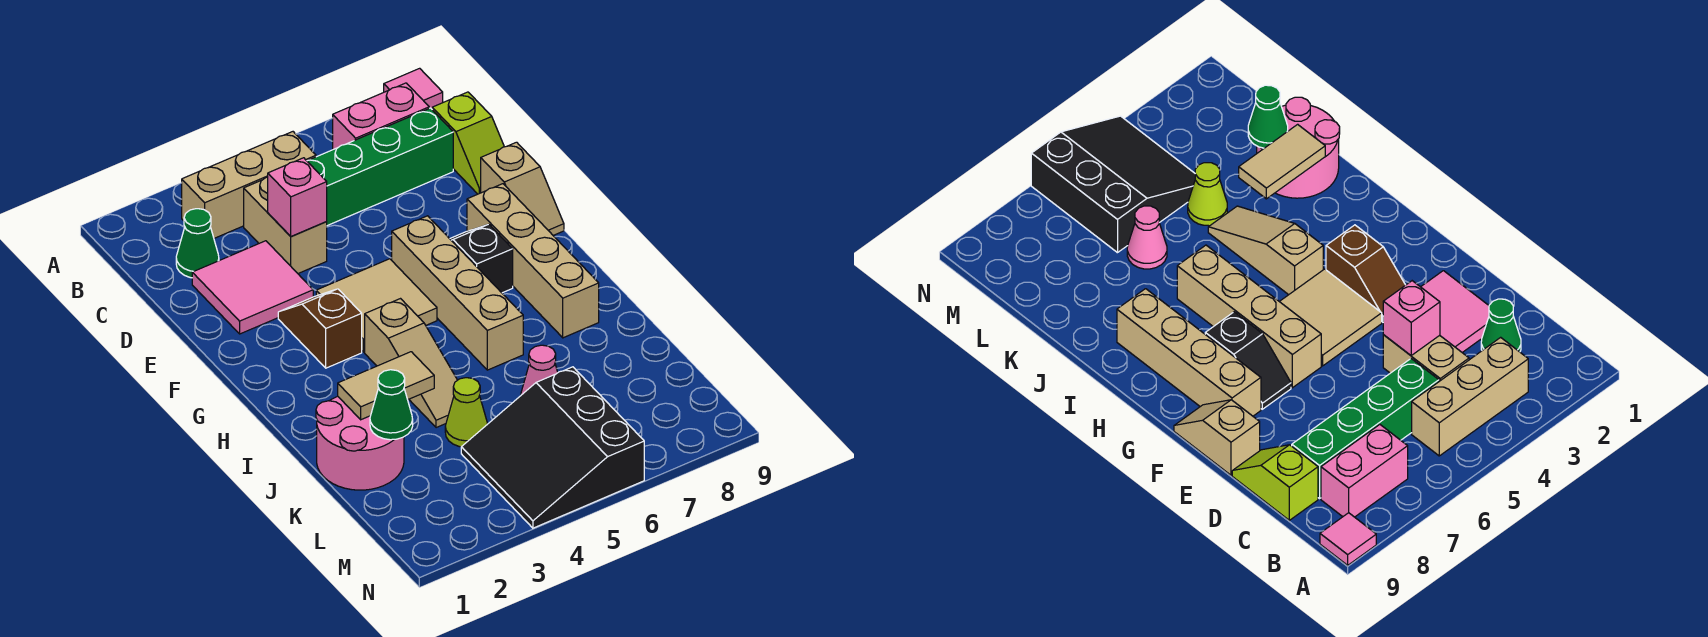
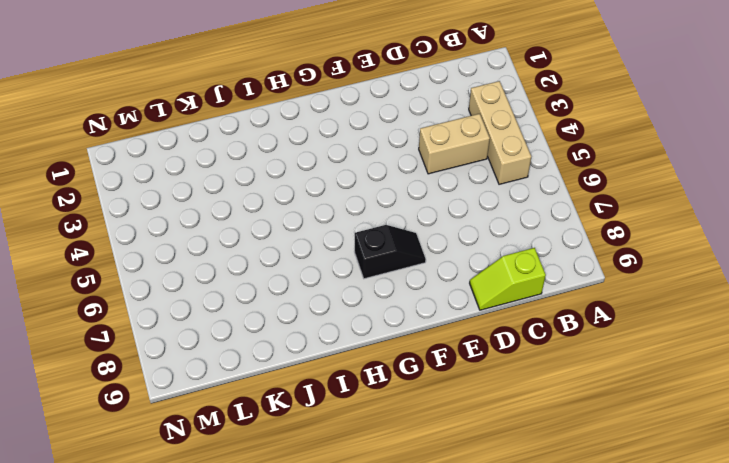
none -> pink 1x1 tile [384,68,443,109]
none -> pink 1x2 brick [333,83,429,149]
none -> green 1x1 cone [176,209,219,278]

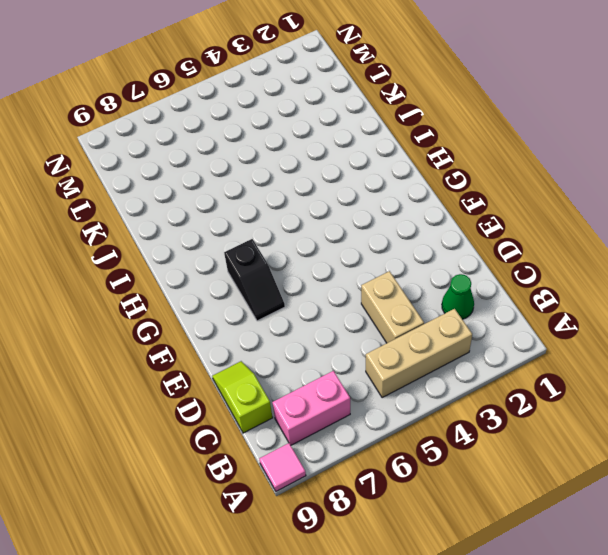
none -> green 1x4 brick [307,108,453,226]
none -> pink 2x2 tile [192,241,313,334]
none -> tan 1x2 slope [481,142,564,235]

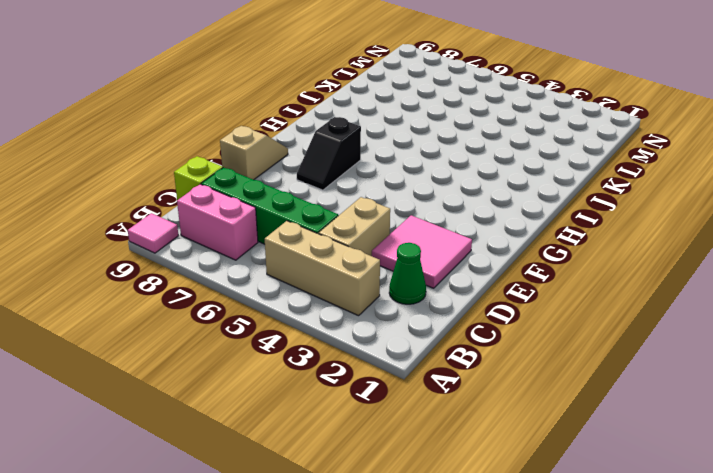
none -> brown 1x2 slope [278,289,362,368]
none -> tan 2x2 tile [316,259,437,352]
none -> tan 1x4 brick [392,216,523,370]

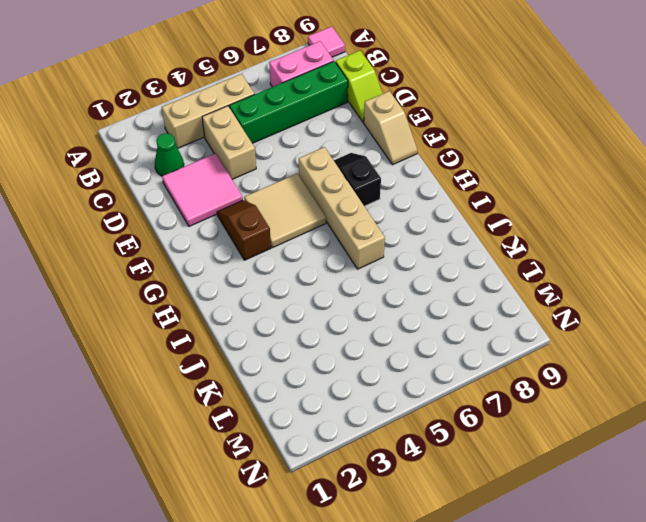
none -> tan 1x4 brick [467,184,599,338]
none -> tan 1x3 slope [365,299,457,428]
none -> pink 2x2 round brick [316,396,404,490]

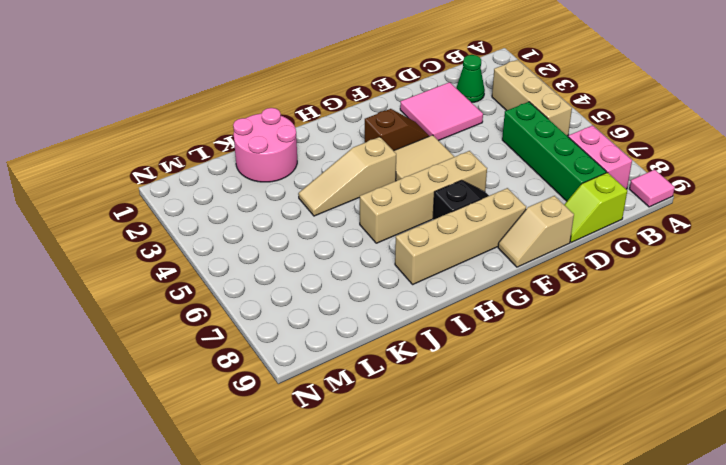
none -> tan 1x2 brick [244,177,327,273]
none -> lime 1x1 cone [445,378,487,447]
none -> pink 1x1 cone [521,345,558,395]

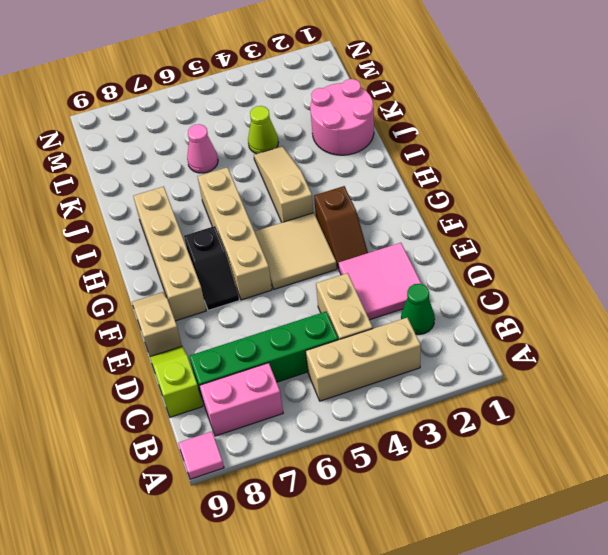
none -> black 3x3 slope [461,367,644,528]
none -> pink 1x1 brick [268,158,327,237]
none -> tan 1x2 tile [338,352,434,420]

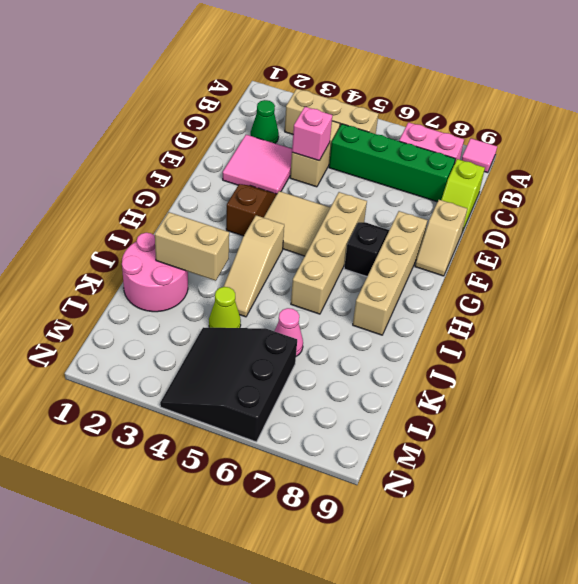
tan 1x2 brick [155,212,229,281] -> tan 1x2 tile [338,352,434,420]
none -> green 1x1 cone [370,370,413,440]

